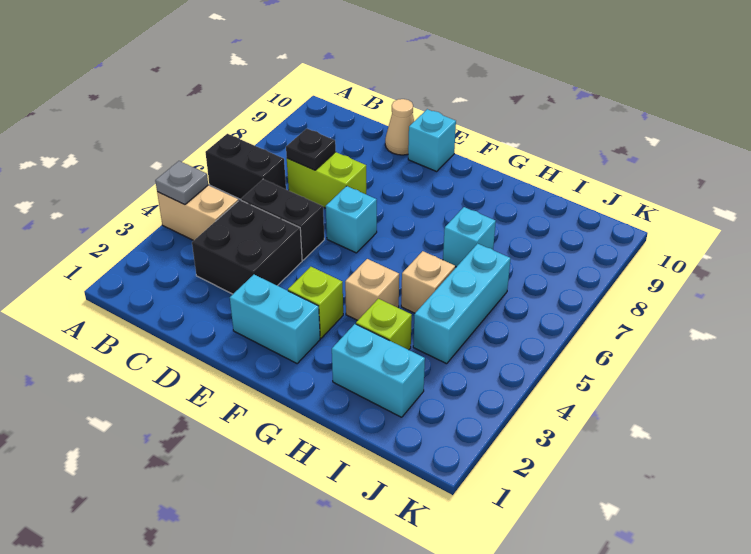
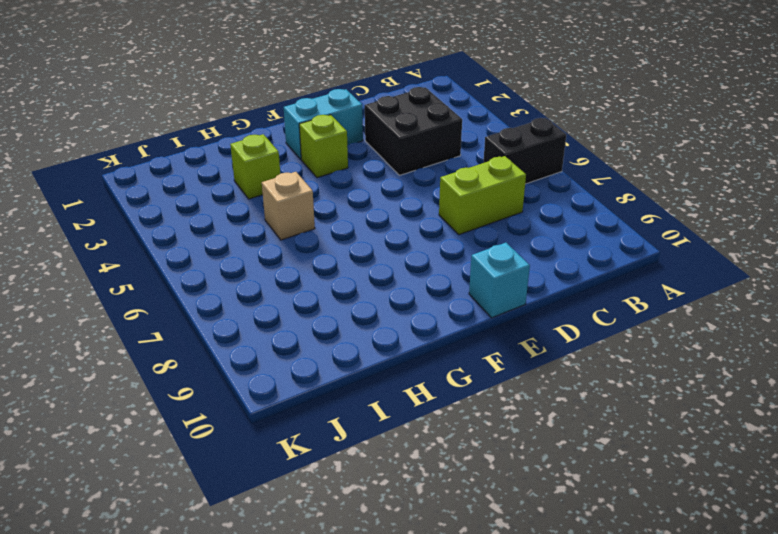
none -> tan 1x2 brick [157,185,238,241]
none -> black 1x2 brick [241,179,324,260]
none -> tan 1x1 cone [385,99,414,155]

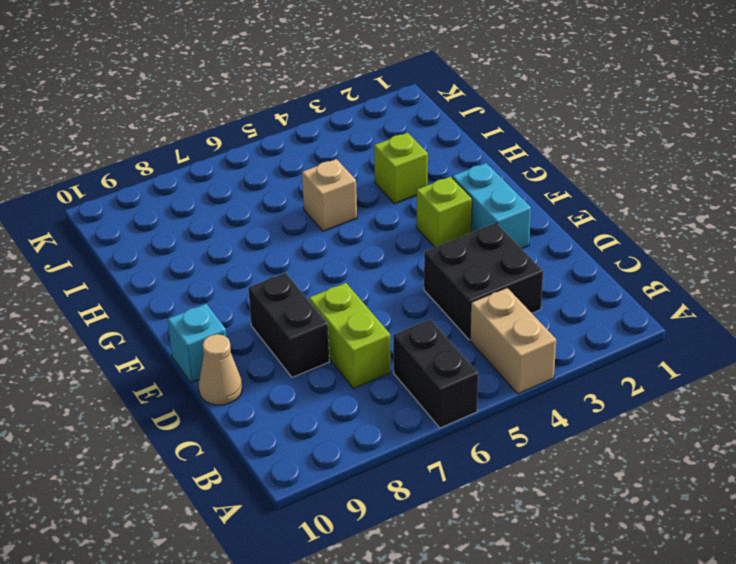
black 1x2 brick [248,273,329,377] -> black 1x2 brick moved to [241,179,324,260]
none -> cyan 1x1 brick [326,186,377,253]
none -> tan 1x1 brick [345,259,399,320]
none -> cyan 1x2 brick [332,324,425,417]

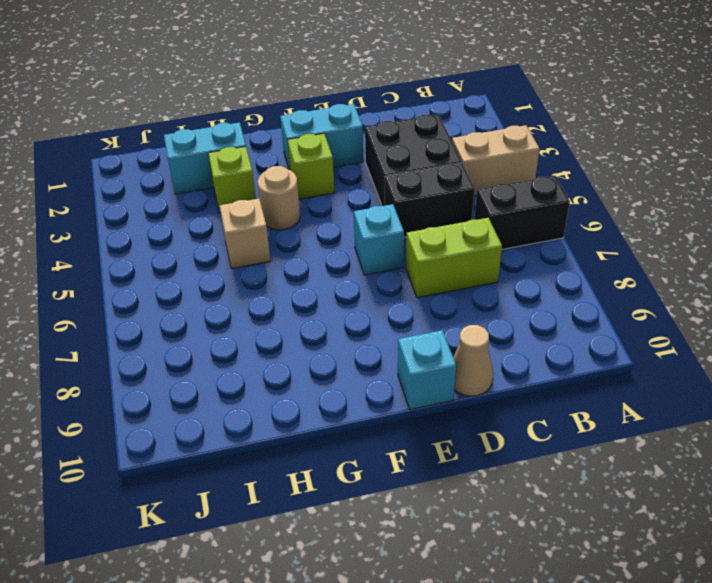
tan 1x1 round brick [258,166,300,230] -> tan 1x1 brick [345,259,399,320]
none -> cyan 1x1 brick [443,207,496,267]
none -> cyan 1x3 brick [413,244,511,364]
none -> grey 1x1 plate [155,161,208,205]

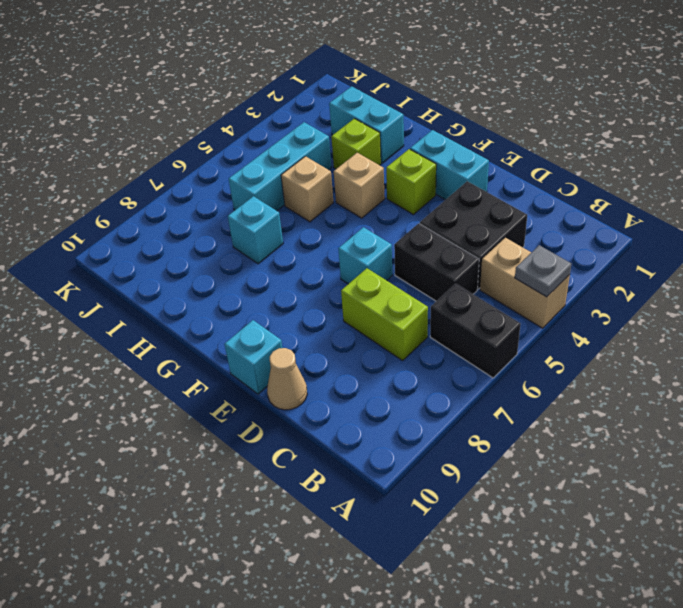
none -> black 1x1 plate [286,128,336,170]

